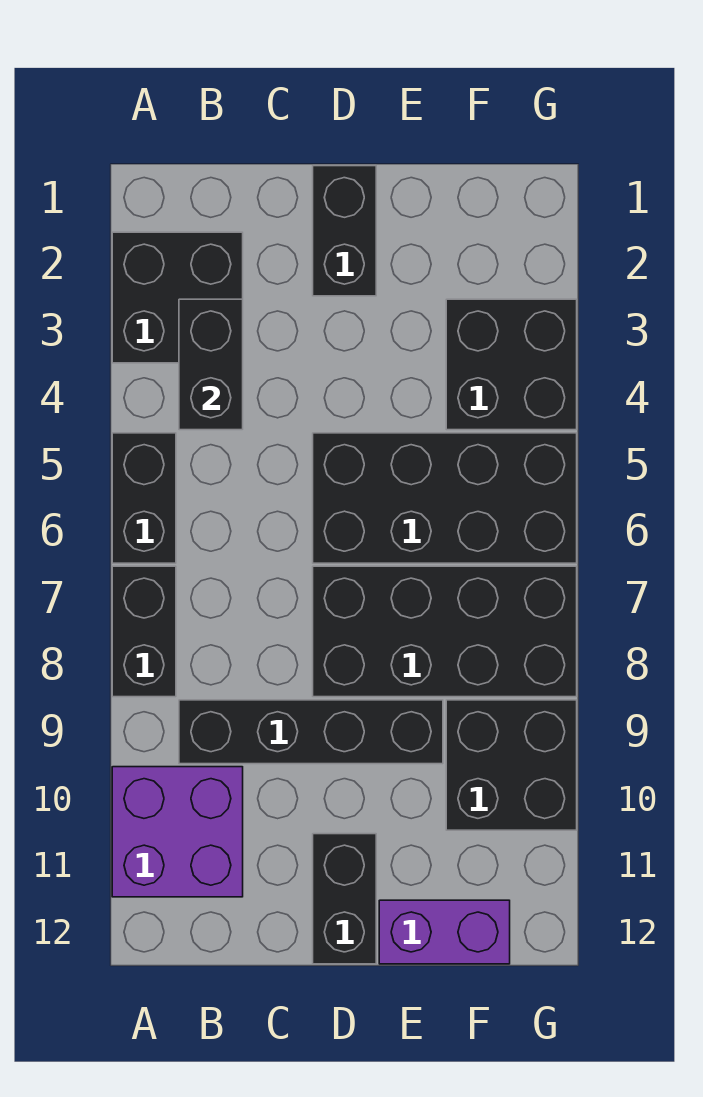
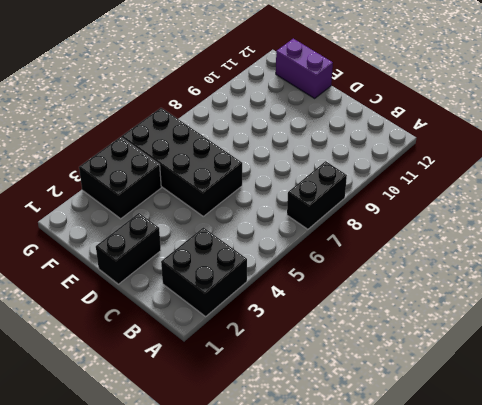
none -> black 1x2 brick [112,433,176,563]
none -> purple 2x2 brick [112,767,243,897]
none -> black 1x4 brick [179,700,443,764]

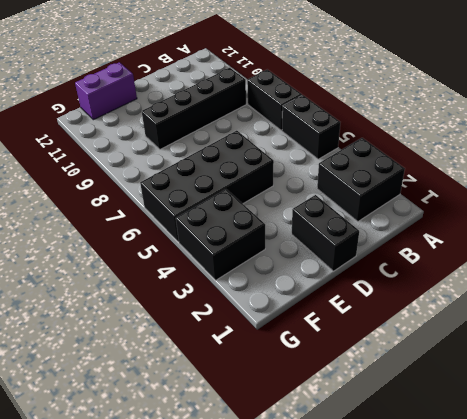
none -> purple 2x2 brick [112,767,243,897]
none -> black 2x4 brick [313,566,577,697]
none -> black 1x2 brick [313,834,376,964]

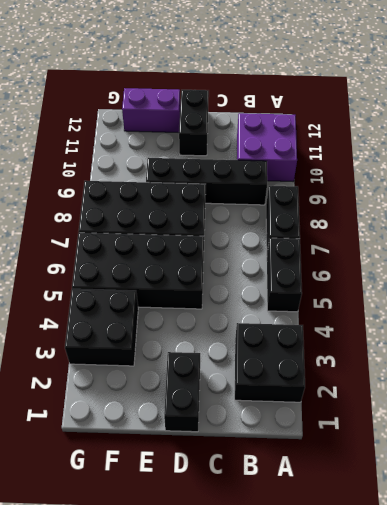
none -> black 2x2 brick [446,700,577,830]
none -> black 1x2 brick [179,299,243,430]

